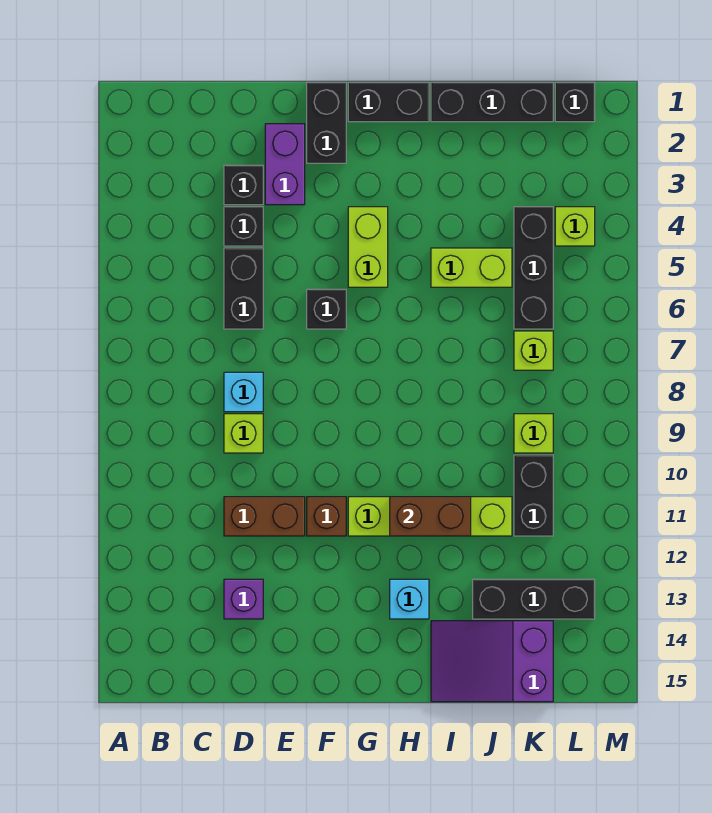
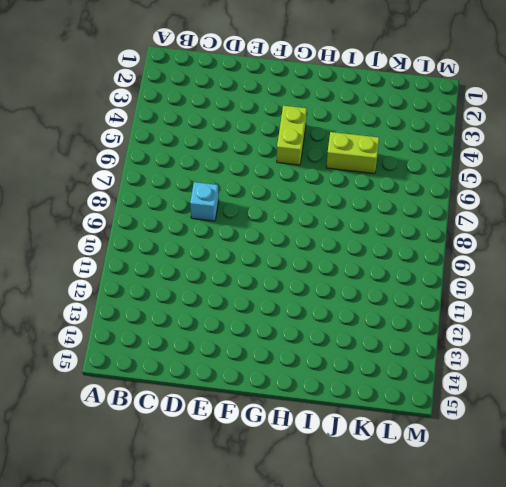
none -> black 1x1 brick [224,165,263,205]
none -> black 1x1 brick [224,207,263,246]
none -> black 1x2 brick [224,248,263,329]

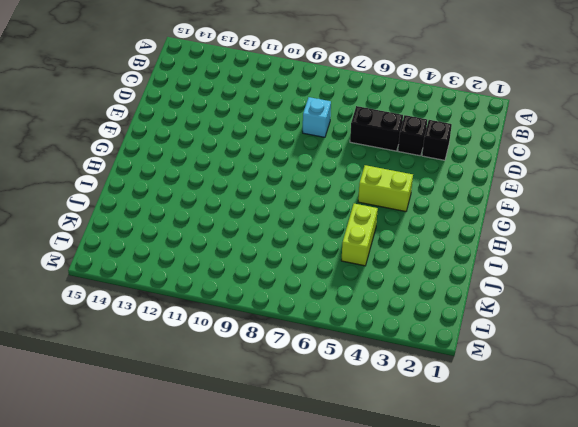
none -> lime 1x1 brick [224,414,263,453]
none -> brown 1x2 brick [224,497,305,536]
none -> purple 1x1 brick [224,579,263,619]

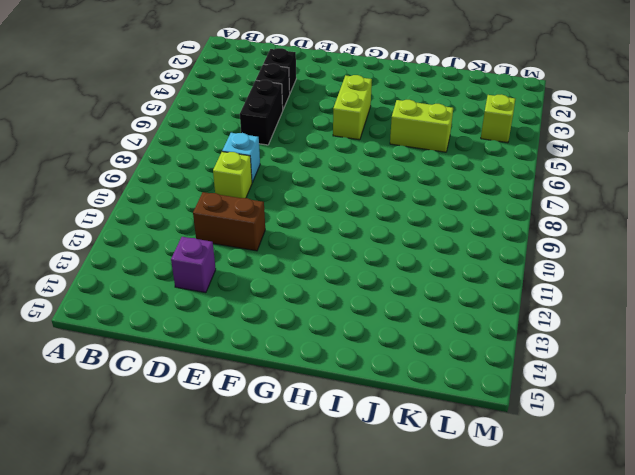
none -> purple 1x2 brick [265,124,305,205]
none -> black 1x2 brick [307,82,346,163]
none -> black 1x1 brick [307,289,346,329]

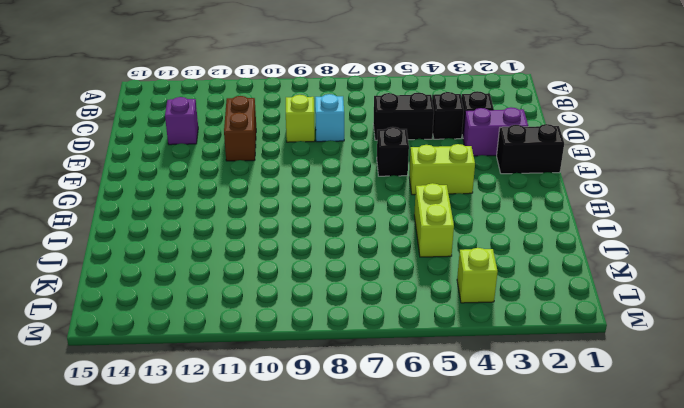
none -> brown 1x1 brick [307,497,346,536]
none -> black 1x2 brick [348,82,429,122]
none -> lime 1x4 brick [348,497,512,536]

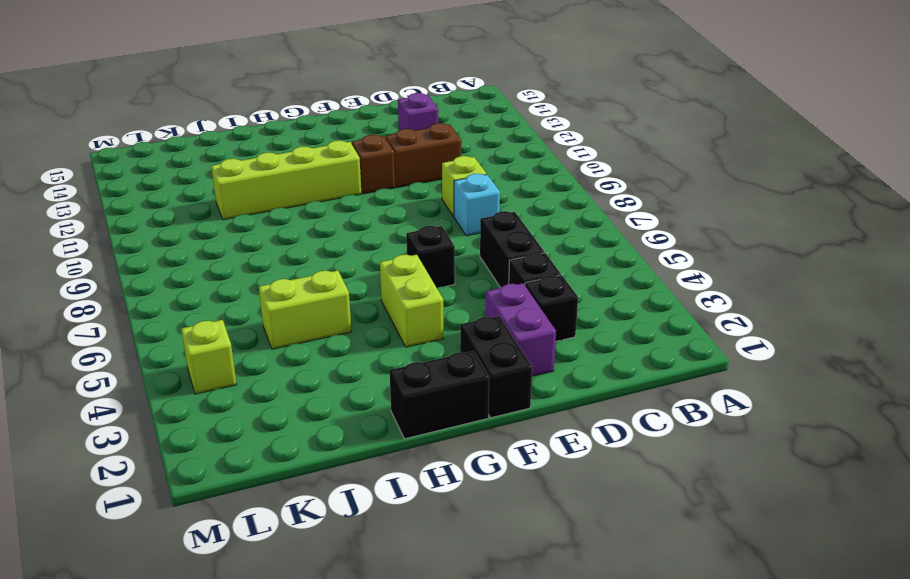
none -> cyan 1x1 brick [390,579,429,619]
none -> black 1x3 brick [431,82,553,122]
none -> purple 2x3 slope [431,621,553,702]

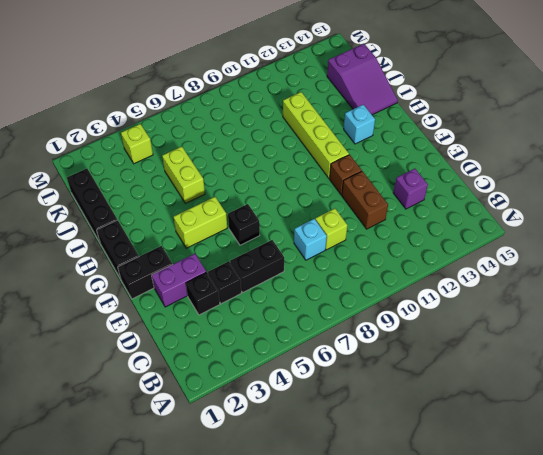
none -> black 1x3 brick [473,579,595,619]
none -> black 1x3 brick [514,207,553,329]
none -> lime 1x1 brick [514,331,553,370]

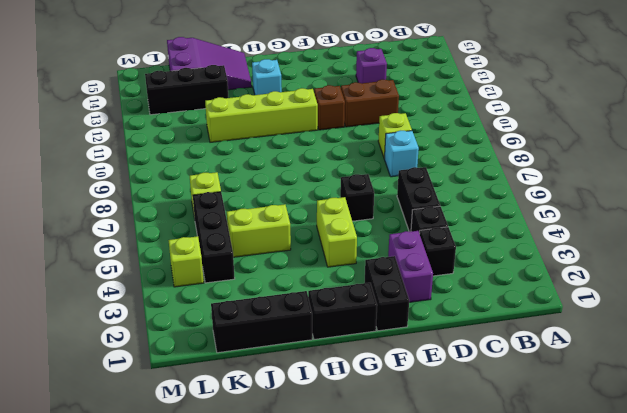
none -> lime 1x1 brick [514,414,553,453]
none -> black 1x2 brick [514,455,553,536]
none -> black 1x1 brick [555,82,595,122]

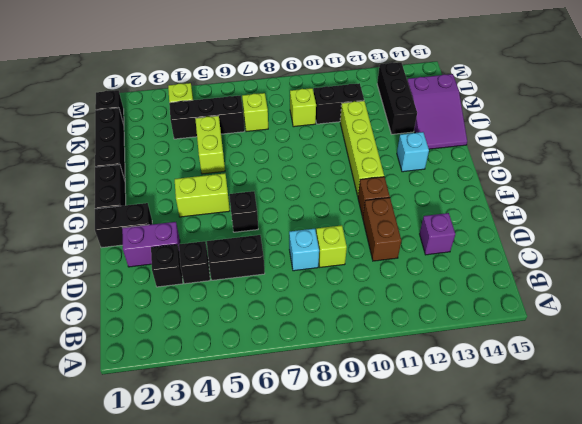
none -> brown 1x2 brick [390,497,471,536]

